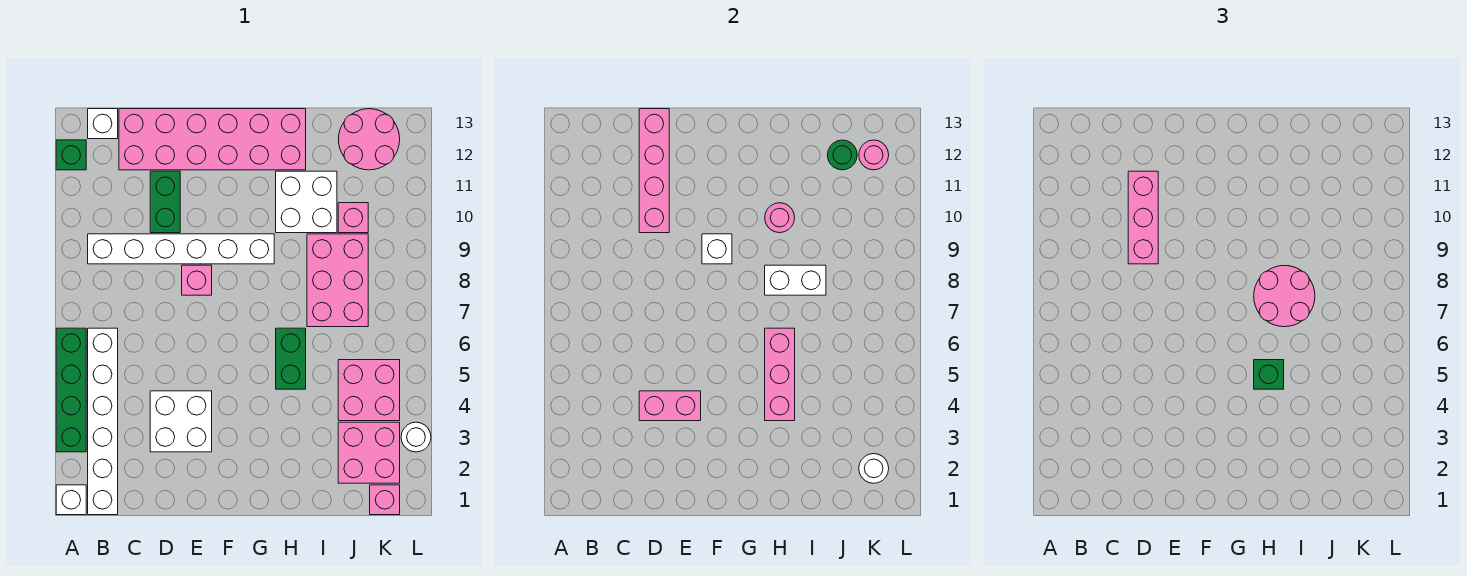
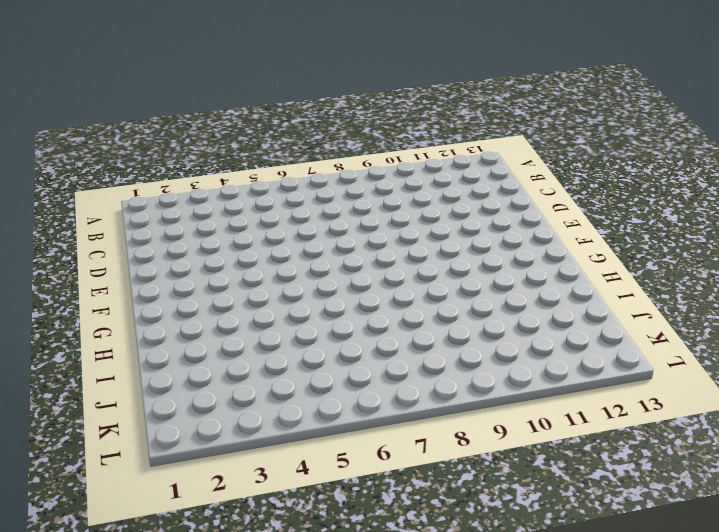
none -> white 1x1 brick [56,485,86,515]
none -> green 1x4 brick [56,328,86,452]
none -> green 1x1 brick [56,140,86,170]
none -> white 1x6 brick [88,328,118,515]

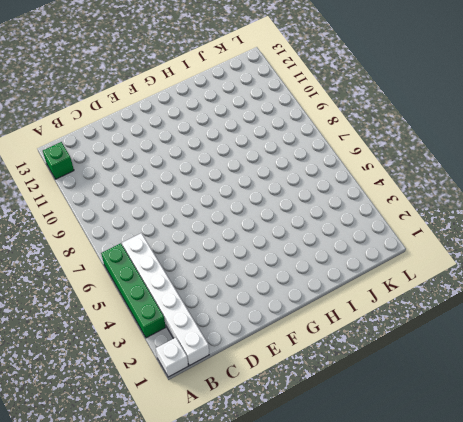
none -> white 1x6 brick [88,234,274,264]
none -> white 1x1 brick [88,109,118,139]
none -> pink 2x6 brick [119,109,306,170]
none -> white 2x2 brick [150,391,212,452]

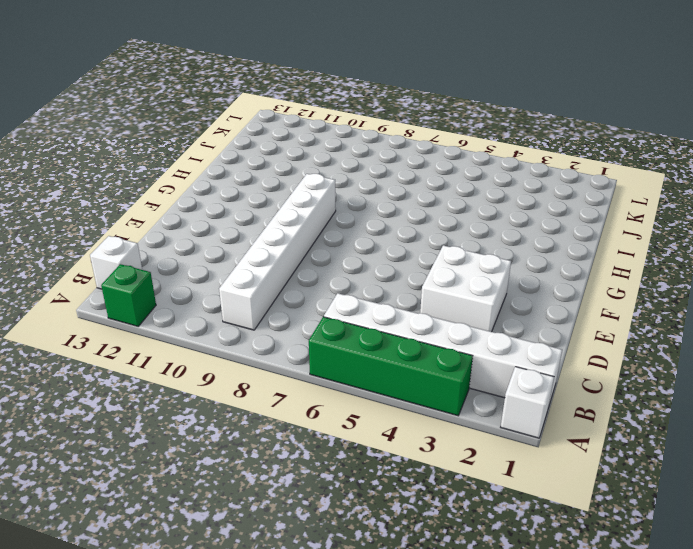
none -> pink 2x6 brick [119,109,306,170]
none -> green 1x2 brick [150,171,180,233]
none -> pink 1x1 brick [182,265,212,295]
none -> green 1x2 brick [276,328,306,389]

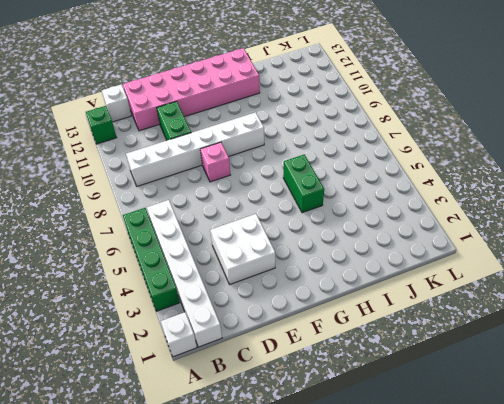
none -> white 2x2 brick [276,171,337,233]
none -> pink 2x3 brick [307,234,368,327]
none -> pink 2x2 brick [338,422,400,483]
none -> pink 2x2 brick [338,360,400,421]

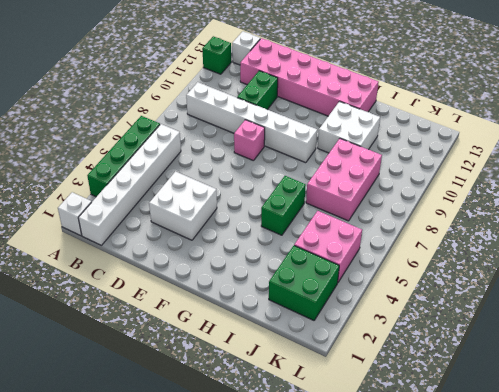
green 2x2 brick [269,246,339,320] -> pink 2x2 brick [338,422,400,483]
none -> pink 1x1 brick [338,203,368,233]
none -> pink 2x2 round brick [338,109,400,170]
none -> pink 1x1 brick [370,485,400,515]
none -> white 1x1 round brick [401,422,431,452]

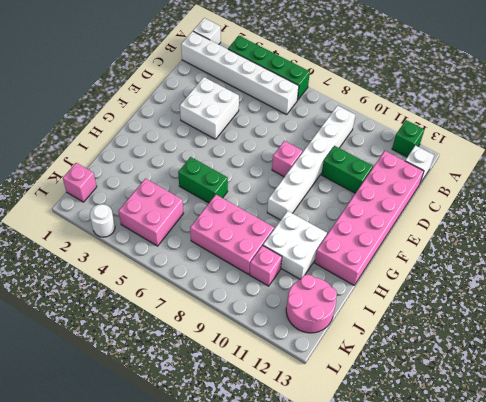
none -> pink 2x2 brick [338,422,400,483]
none -> pink 1x2 brick [639,391,701,421]
none -> pink 1x4 brick [639,109,669,233]
none -> white 1x1 brick [702,234,732,264]

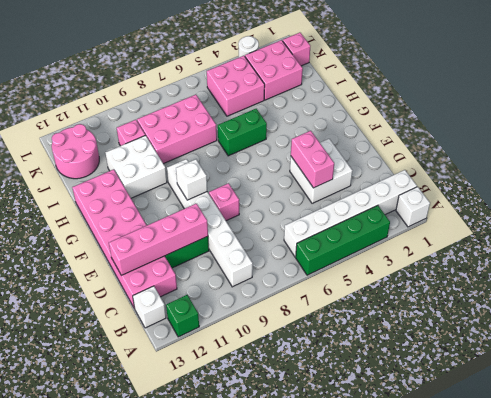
none -> pink 1x3 brick [765,328,795,421]
none -> white 1x2 brick [765,265,826,295]
none -> pink 1x1 round brick [765,203,795,233]
none -> green 1x1 round brick [828,140,857,170]

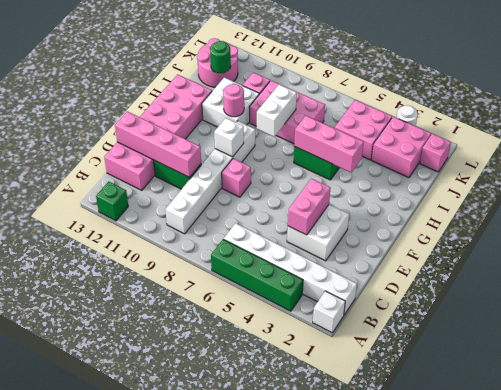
none -> white 1x1 brick [88,109,118,139]
none -> white 1x1 round brick [859,454,889,483]
none -> pink 1x1 round brick [859,140,889,170]
none -> pink 1x3 brick [1128,171,1158,264]

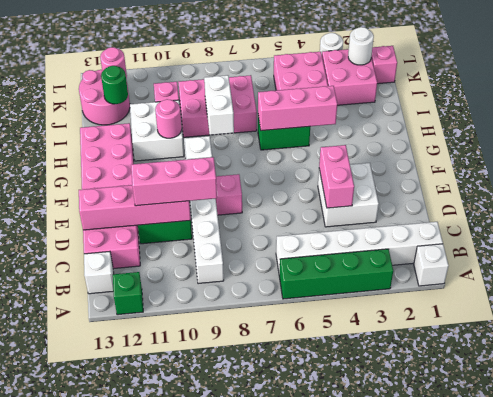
none -> green 1x1 brick [1254,360,1284,389]
none -> pink 2x2 round brick [1254,266,1315,327]

